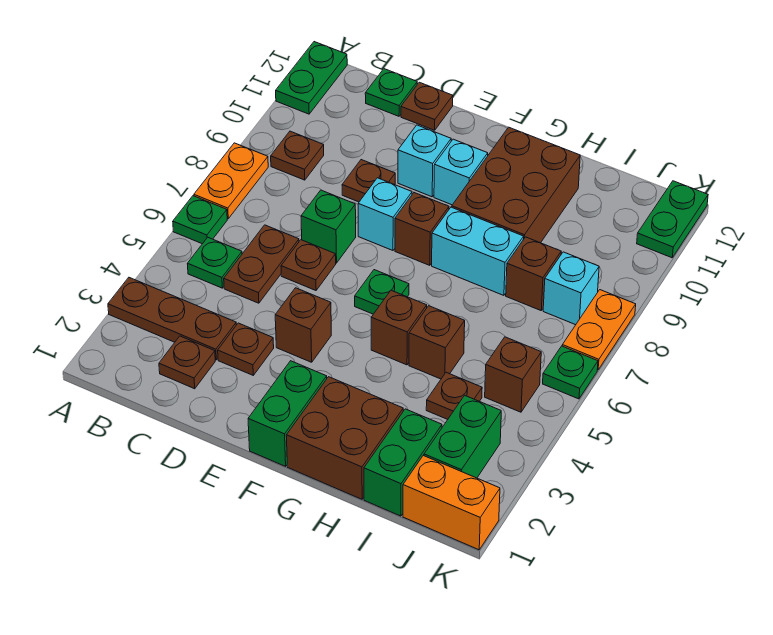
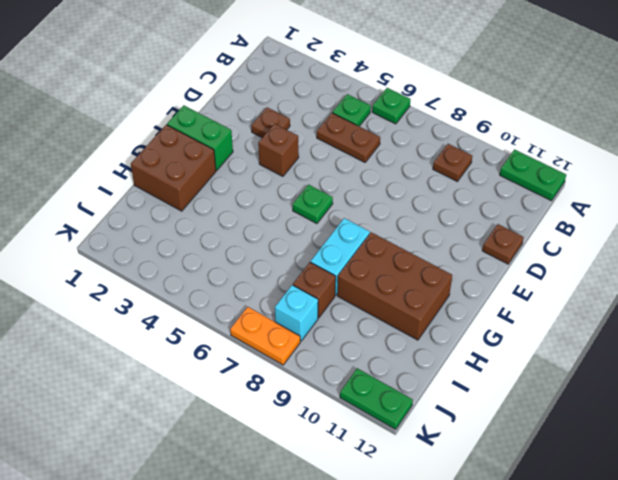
none -> brown 1x3 plate [108,278,236,360]
none -> orange 1x2 plate [194,143,268,219]
none -> brown 1x1 plate [159,336,215,389]
none -> green 1x1 plate [365,69,417,116]

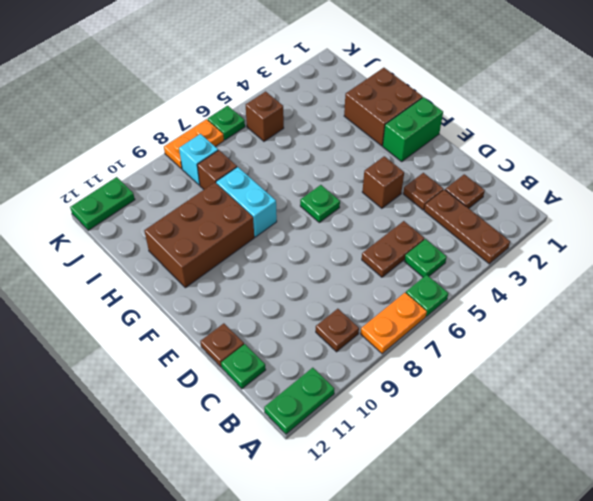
none -> brown 1x1 plate [281,240,336,290]
none -> green 1x1 brick [301,190,356,263]
none -> brown 1x1 plate [342,160,395,202]
none -> cyan 1x1 brick [358,178,412,250]

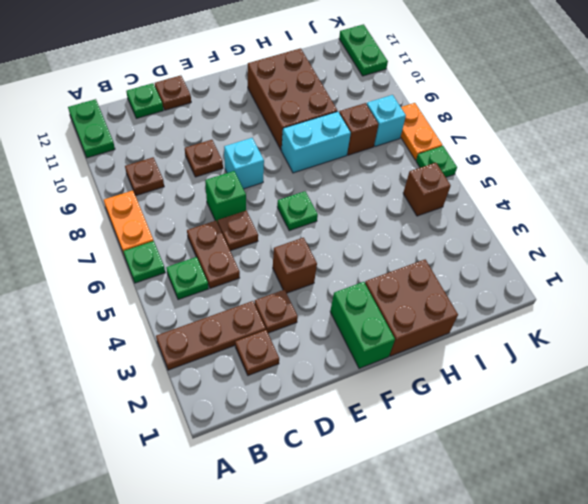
none -> cyan 1x1 brick [398,125,451,197]
none -> brown 1x1 brick [395,193,449,265]
none -> cyan 1x1 brick [434,139,488,205]
none -> brown 1x1 brick [371,290,427,365]

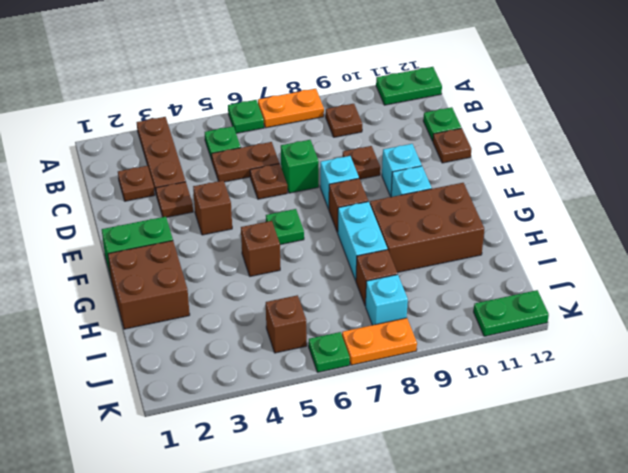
none -> brown 1x1 brick [409,306,465,379]
none -> green 1x2 brick [364,409,442,516]
none -> brown 1x1 plate [426,372,482,419]
none -> orange 1x2 brick [403,456,500,550]

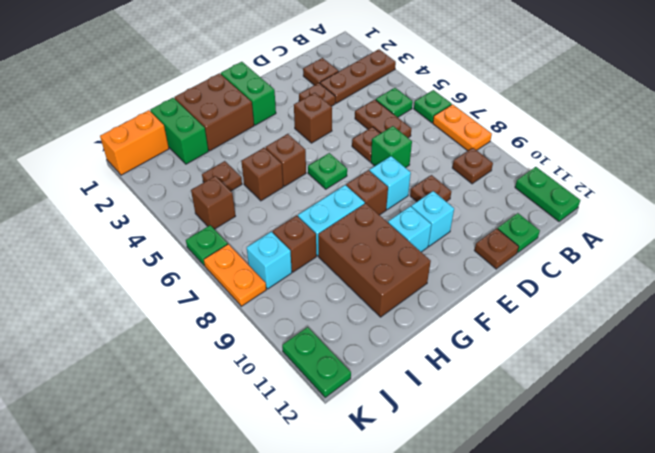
none -> green 1x2 brick [424,395,501,478]

